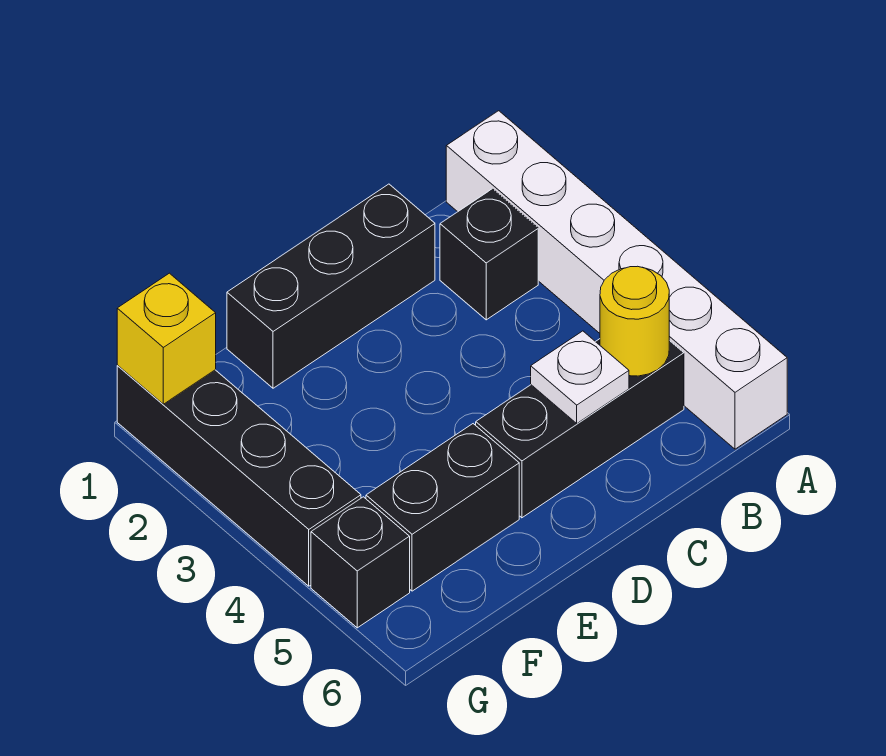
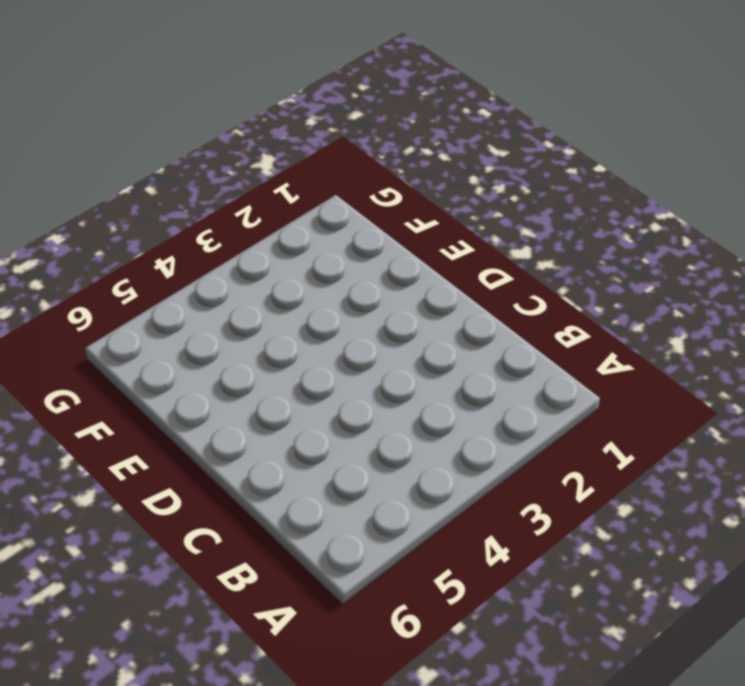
none -> white 1x6 brick [446,111,787,449]
none -> black 1x1 brick [440,189,538,320]

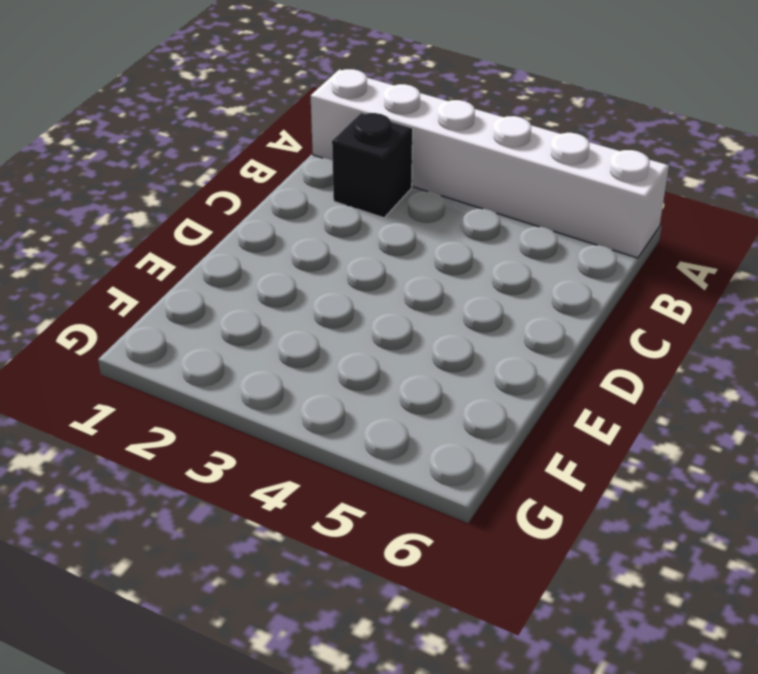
none -> black 1x3 brick [476,339,684,518]
none -> black 1x3 brick [227,184,435,388]

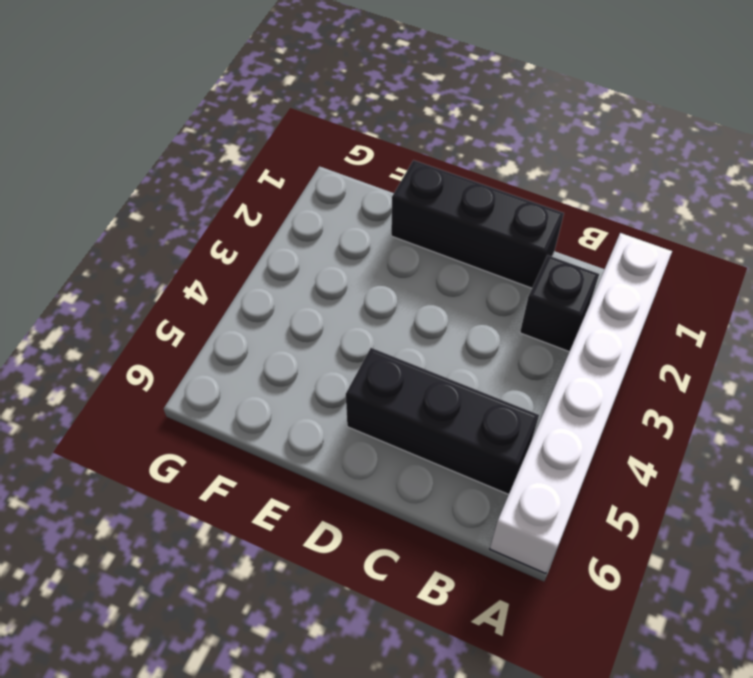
none -> black 1x2 brick [366,424,519,591]
none -> black 1x4 brick [117,365,361,586]

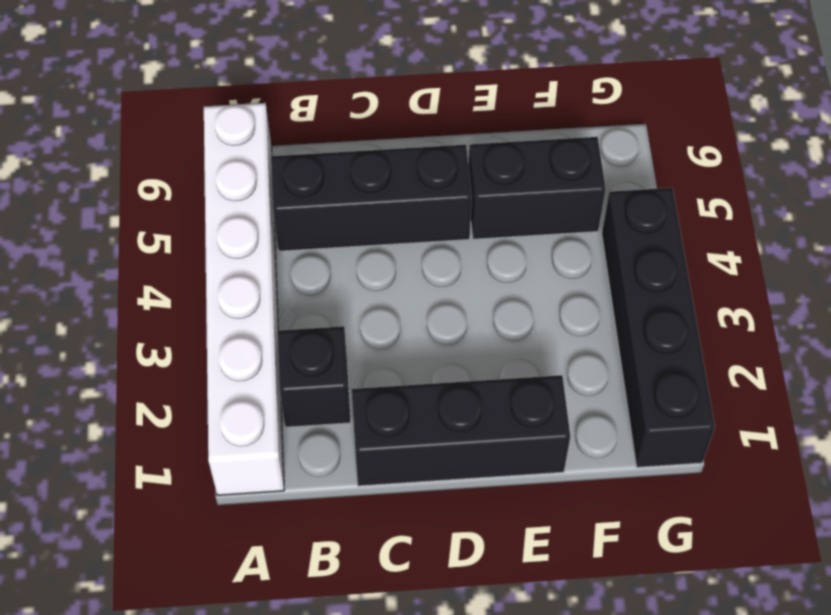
none -> black 1x1 brick [311,497,410,628]
none -> yellow 1x1 round brick [600,266,669,376]

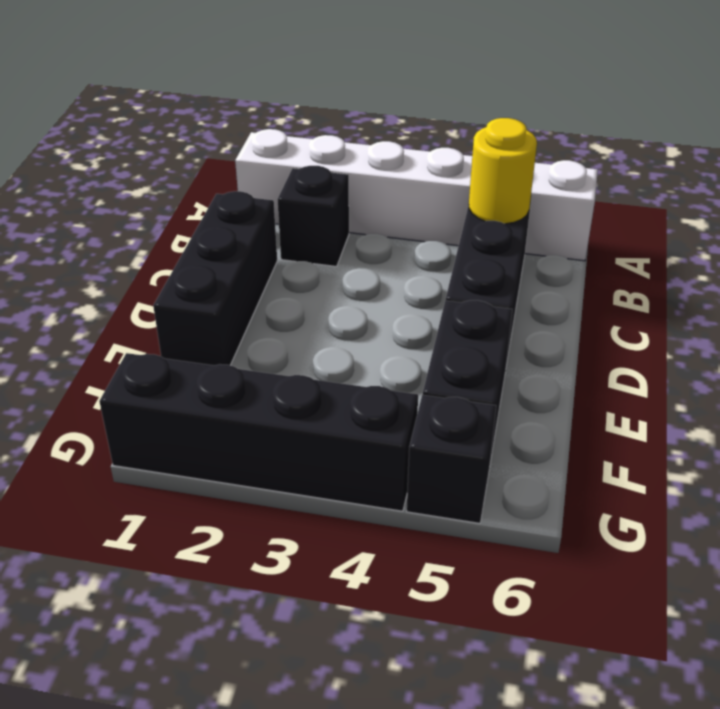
none -> white 1x1 plate [531,331,629,424]
none -> yellow 1x1 brick [117,273,216,404]

